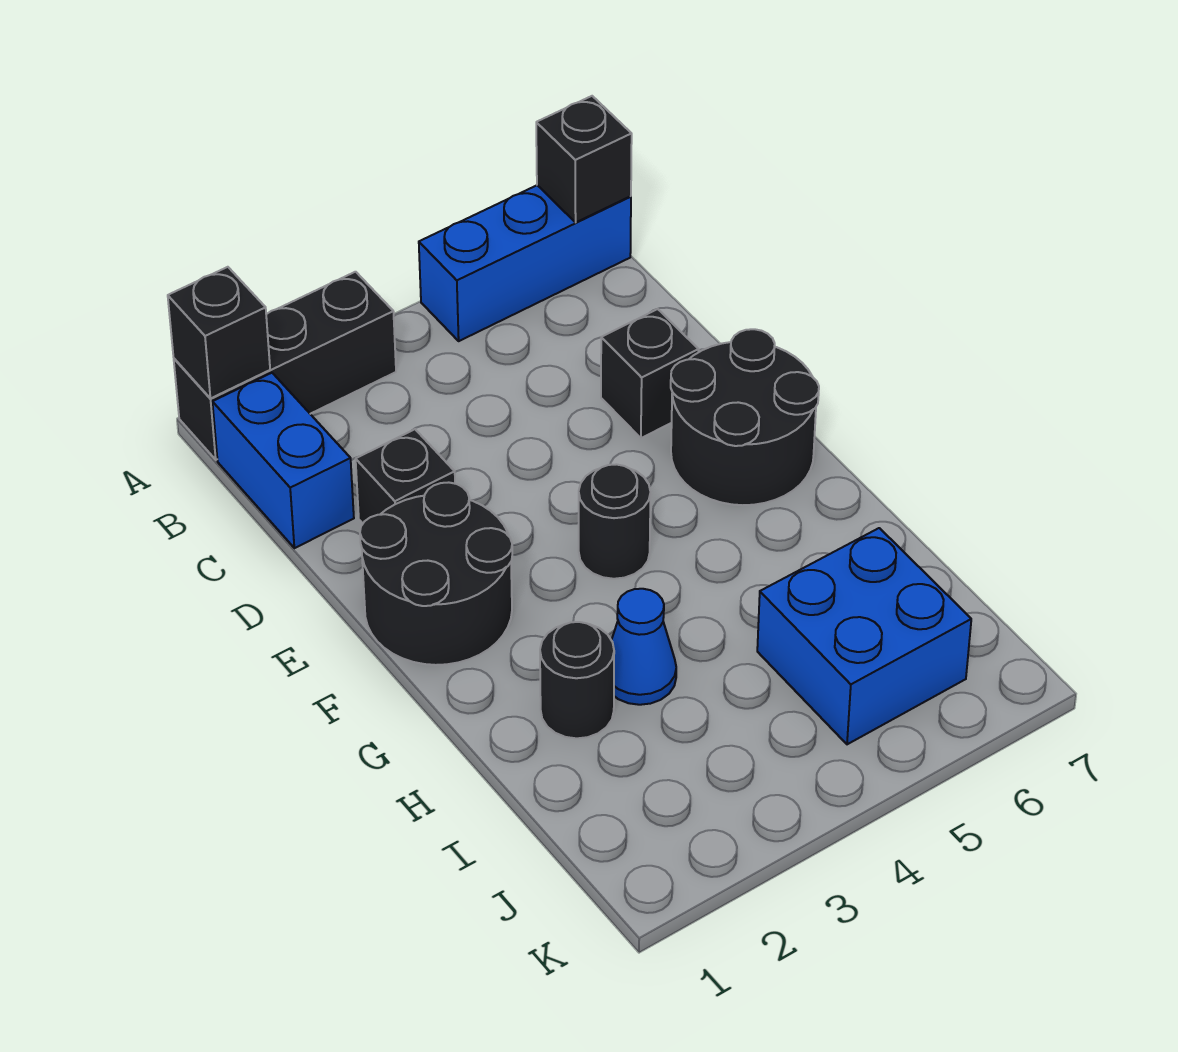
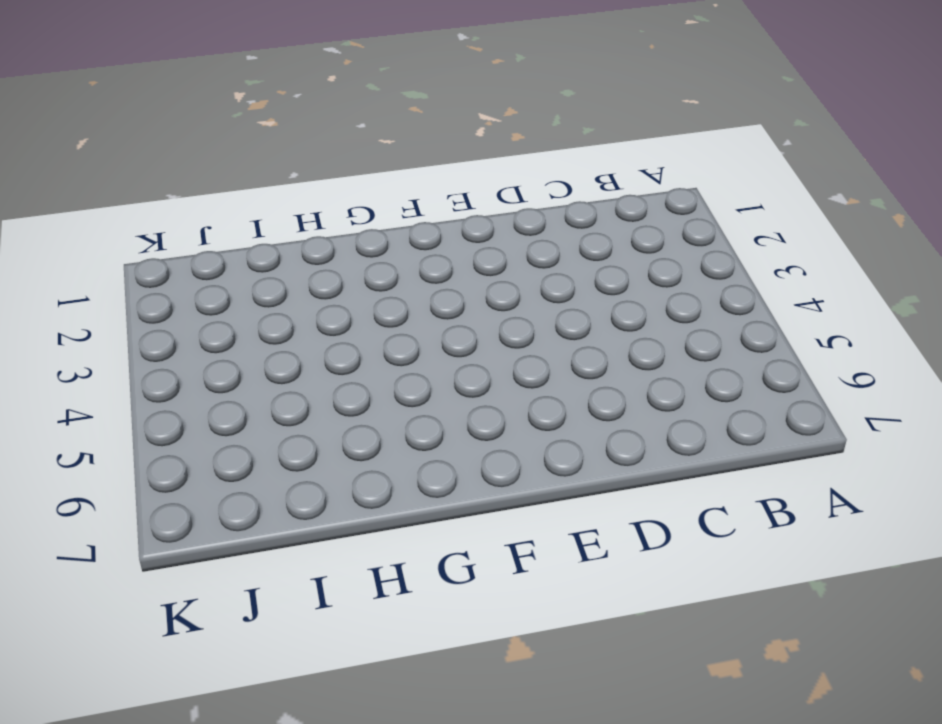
none -> black 1x3 brick [174,272,396,460]
none -> blue 1x3 brick [419,185,631,341]
none -> blue 1x2 brick [212,373,354,548]

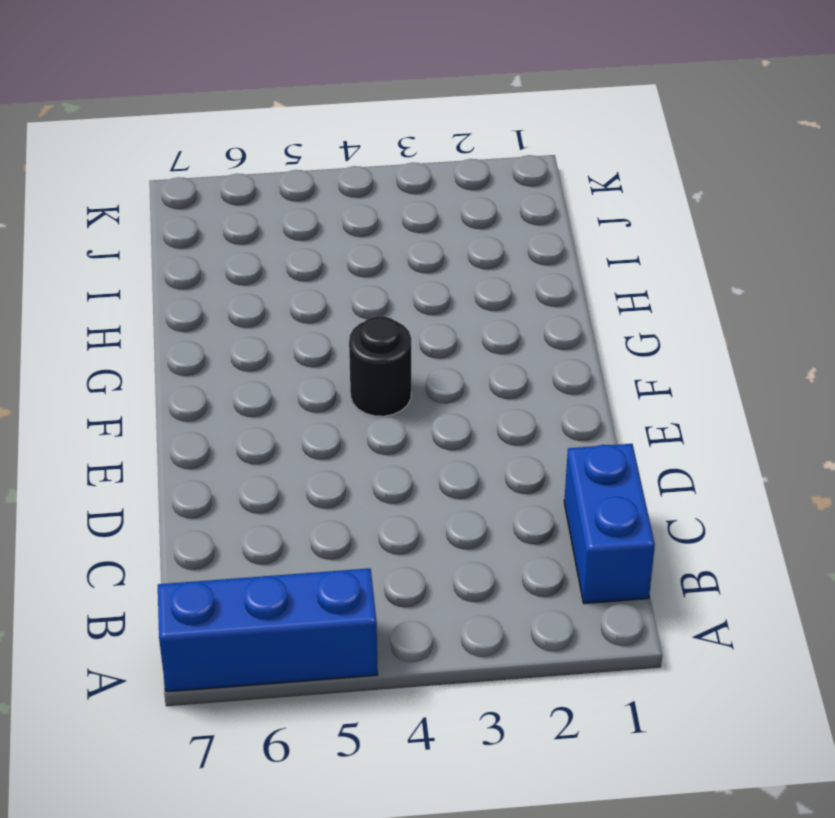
none -> black 1x3 brick [174,272,396,460]
none -> black 1x1 brick [356,429,455,523]
none -> black 1x1 brick [601,309,699,438]

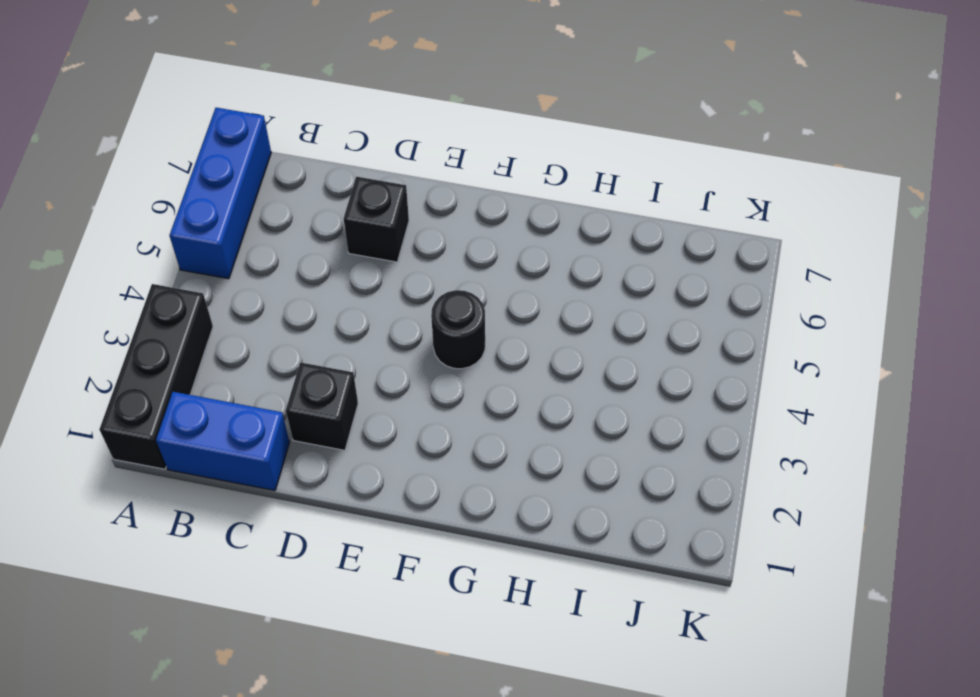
none -> black 2x2 round brick [360,482,512,665]
none -> black 2x2 round brick [671,329,819,505]
none -> black 1x1 round brick [540,622,614,738]

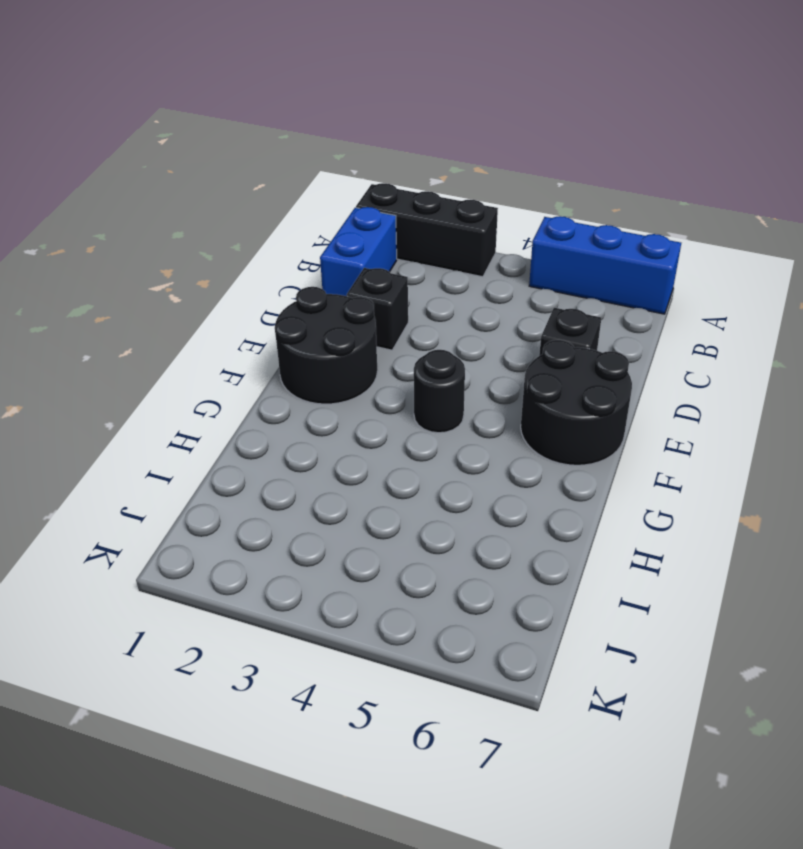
none -> black 1x1 round brick [540,622,614,738]
none -> blue 1x1 cone [611,589,676,705]
none -> blue 2x2 brick [757,528,971,744]

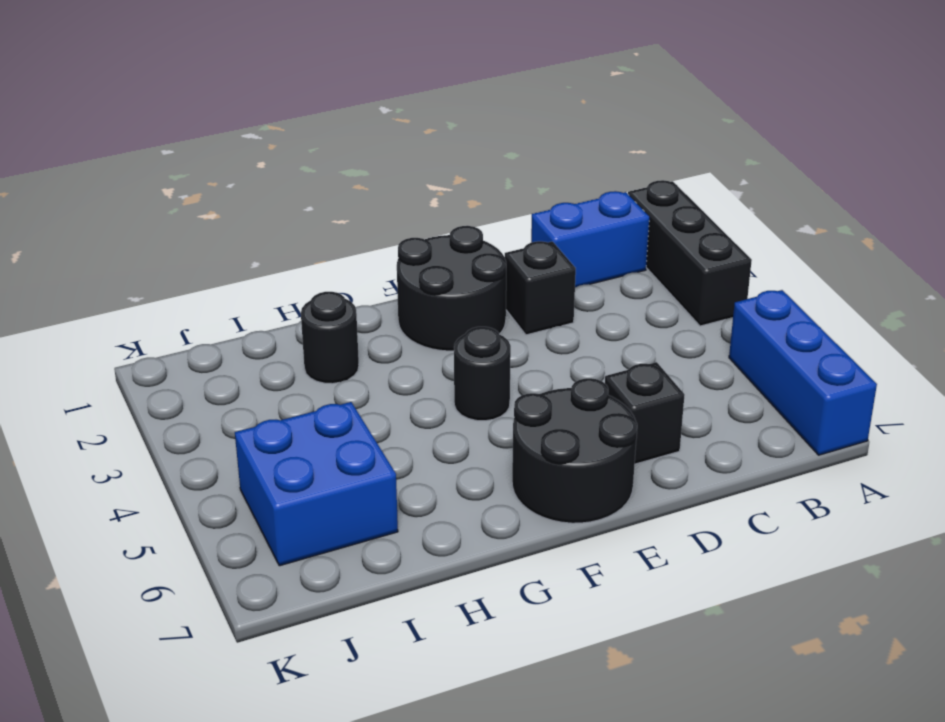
none -> blue 1x1 cone [611,589,676,705]
none -> black 1x1 brick [168,267,270,398]
none -> black 1x1 brick [536,96,632,222]

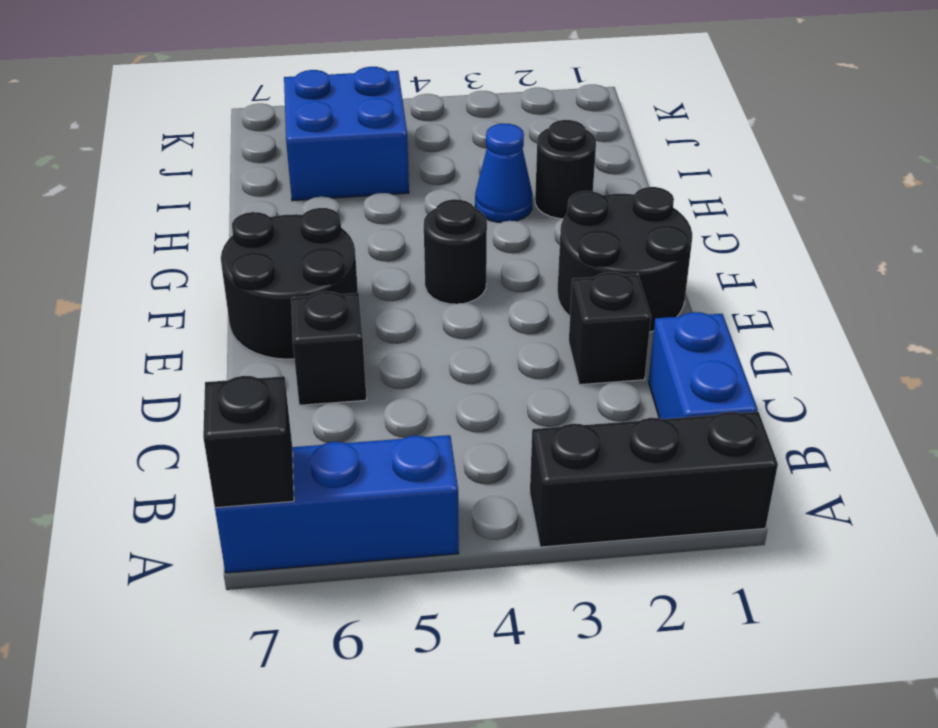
none -> black 1x1 brick [168,267,270,398]

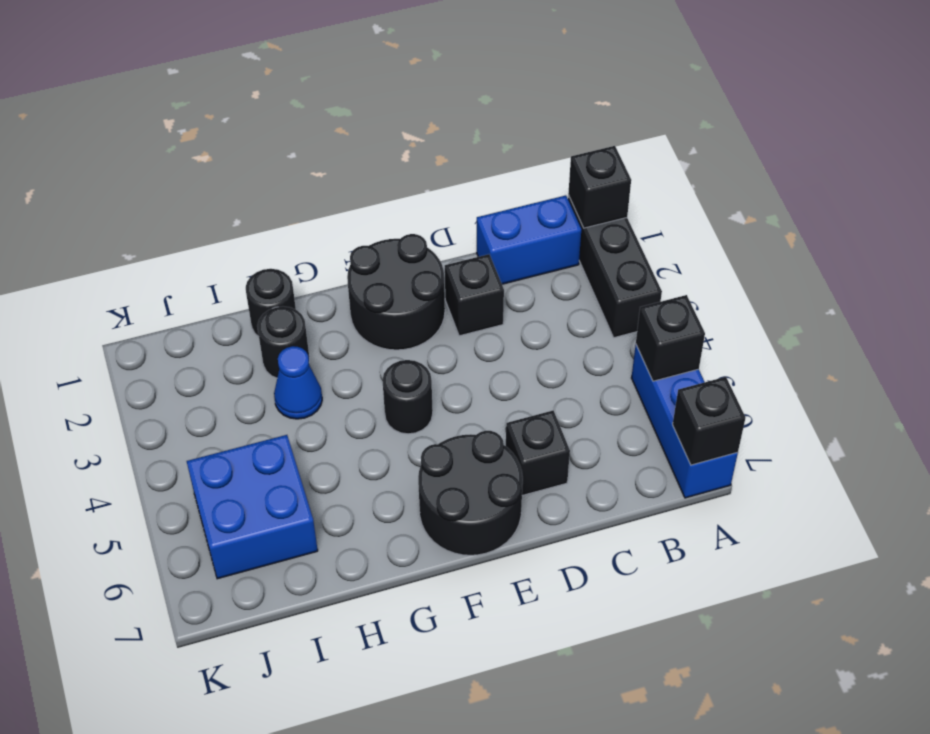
black 1x1 brick [636,295,705,381] -> none
black 1x1 round brick [246,269,296,337] -> none

